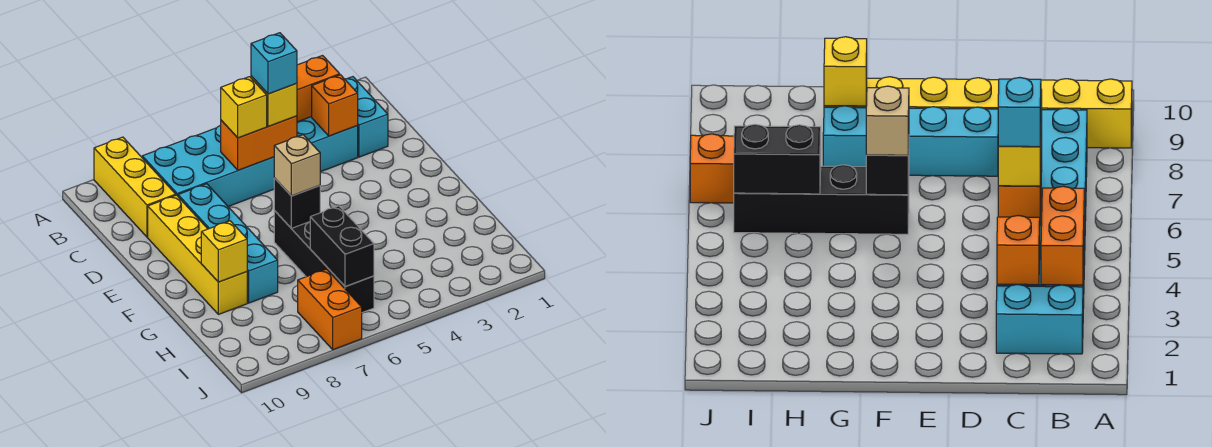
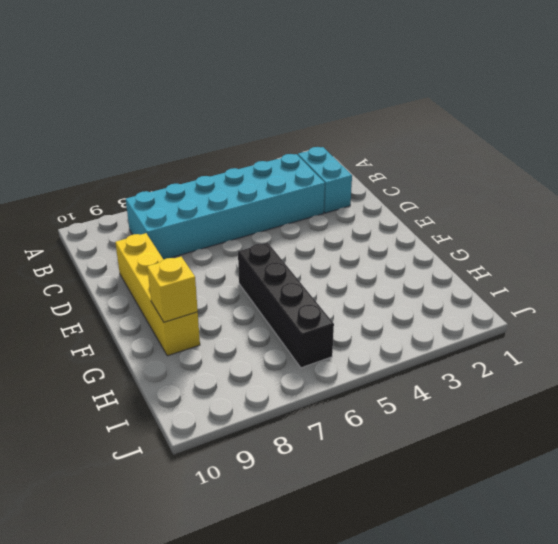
none -> yellow 1x3 brick [94,137,176,237]
none -> cyan 1x4 brick [178,184,278,303]
none -> orange 1x2 brick [298,269,362,350]

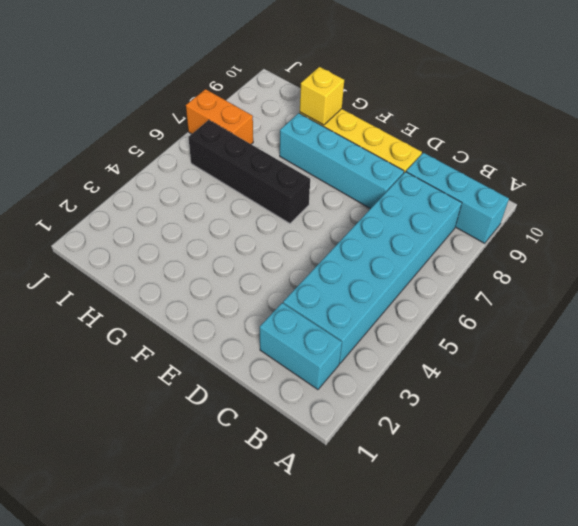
cyan 1x3 brick [406,153,509,243] -> yellow 1x3 brick [94,137,176,237]
none -> orange 1x2 brick [297,56,340,122]
none -> orange 1x1 brick [312,75,358,136]
none -> orange 1x2 brick [221,116,297,170]

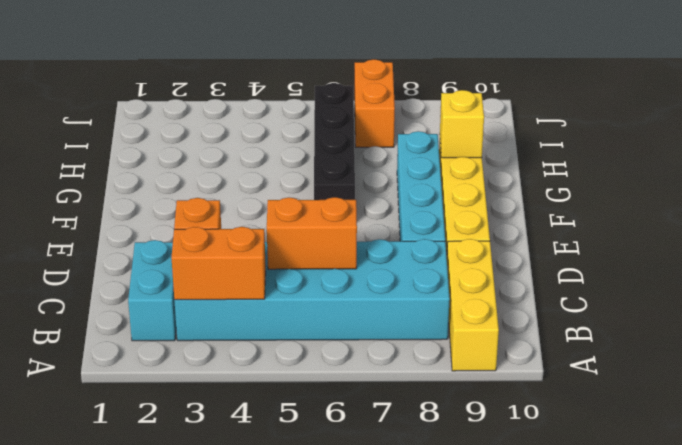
none -> black 1x1 brick [274,178,320,228]
none -> black 1x2 brick [310,206,374,287]
none -> yellow 1x1 brick [251,76,297,127]

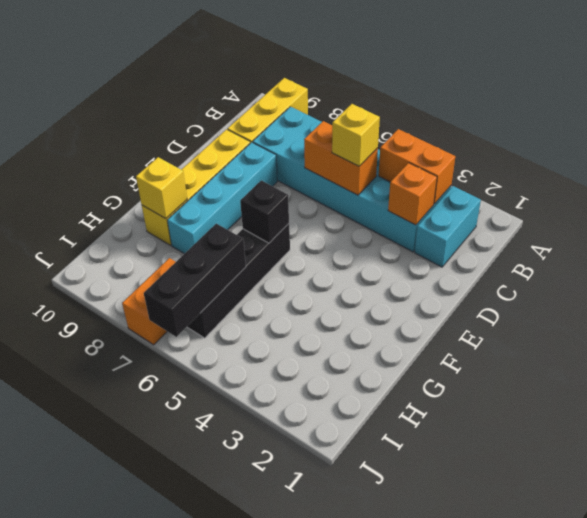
black 1x3 brick [144,224,246,337] -> black 1x2 brick [310,206,374,287]
none -> yellow 1x1 brick [221,77,267,138]
none -> tan 1x1 brick [274,135,320,196]
none -> cyan 1x1 brick [251,33,297,94]

